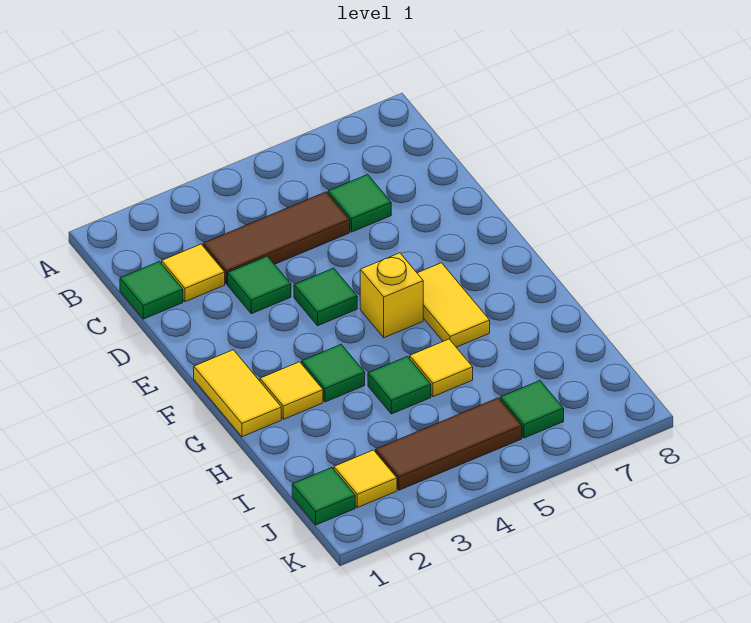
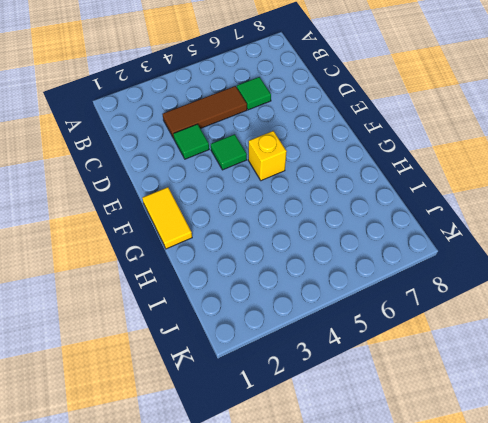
none -> green 1x1 tile [120,262,183,319]
none -> yellow 1x1 tile [162,244,225,302]
none -> yellow 1x2 tile [417,263,490,347]

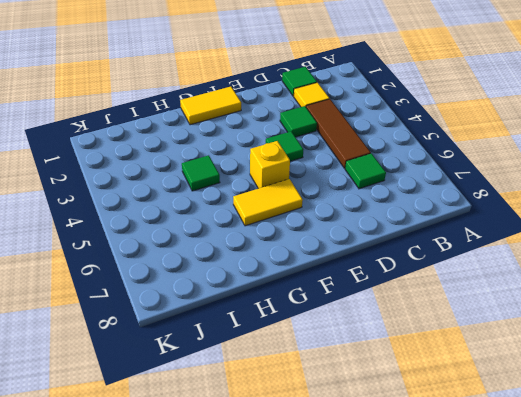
none -> yellow 1x1 tile [260,362,323,419]
none -> green 1x1 tile [302,345,365,402]
none -> yellow 1x1 tile [410,339,473,397]

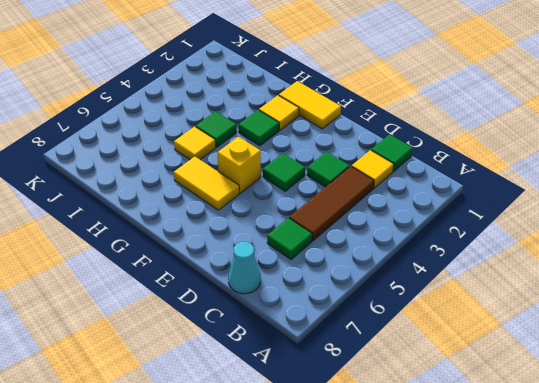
cyan 1x1 cone [228,242,261,294] -> none
none -> green 1x1 tile [292,468,355,525]
none -> yellow 1x1 tile [334,450,397,508]
none -> brown 1x3 tile [376,398,522,490]

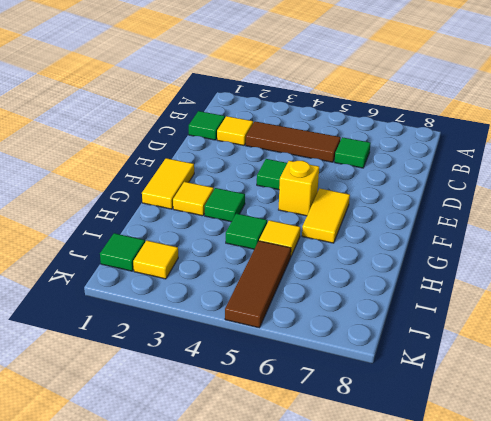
brown 1x3 tile [225,241,291,328] -> brown 1x3 tile turned to [376,398,522,490]
none -> green 1x1 tile [228,256,291,314]
none -> green 1x1 tile [500,381,564,438]

